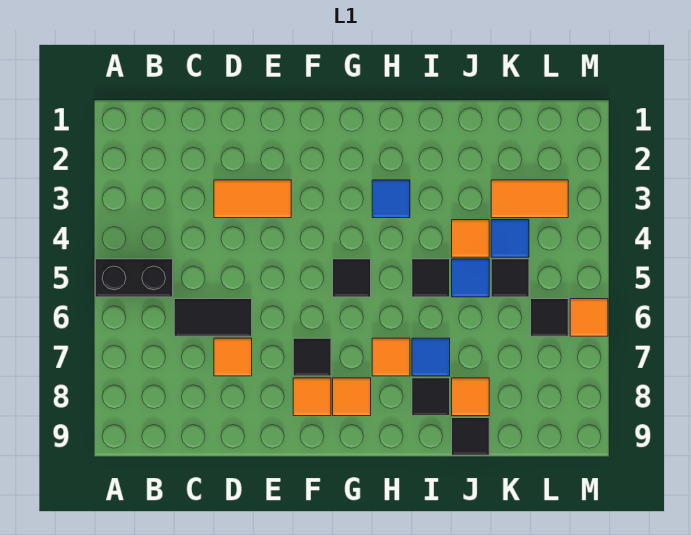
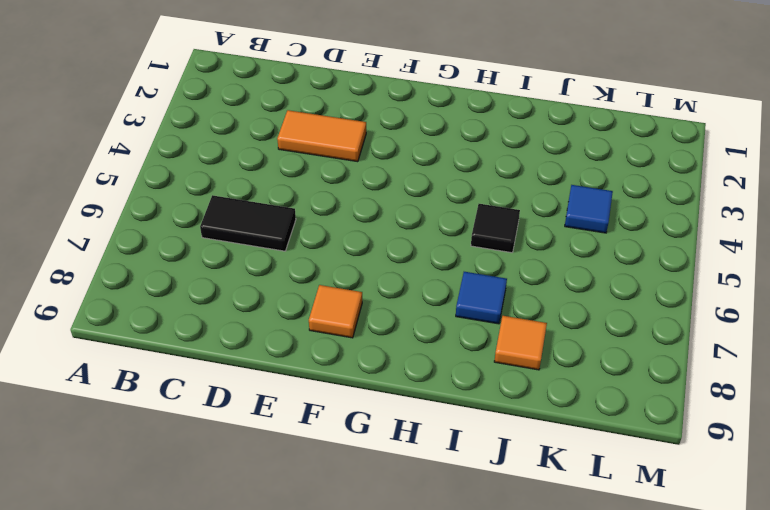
none -> black 1x2 brick [95,259,173,297]
none -> orange 1x1 tile [214,338,252,376]
none -> black 1x1 tile [293,338,331,376]

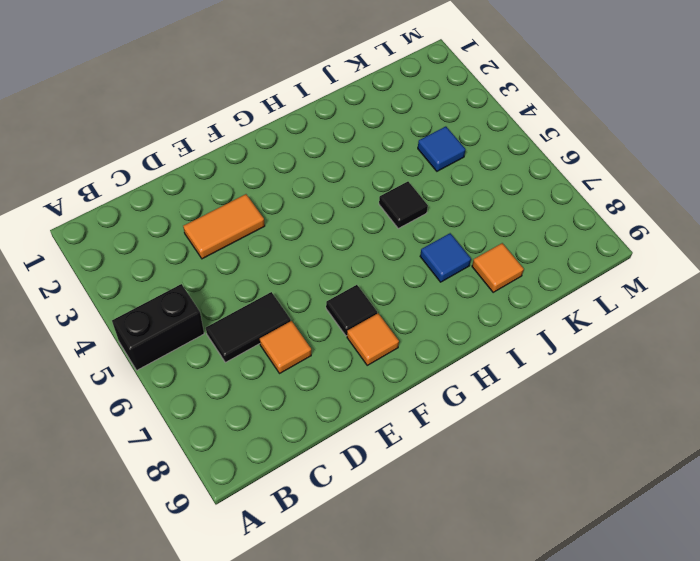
none -> black 1x1 tile [333,259,371,297]
none -> orange 1x1 tile [333,378,371,416]
none -> blue 1x1 tile [372,180,410,218]

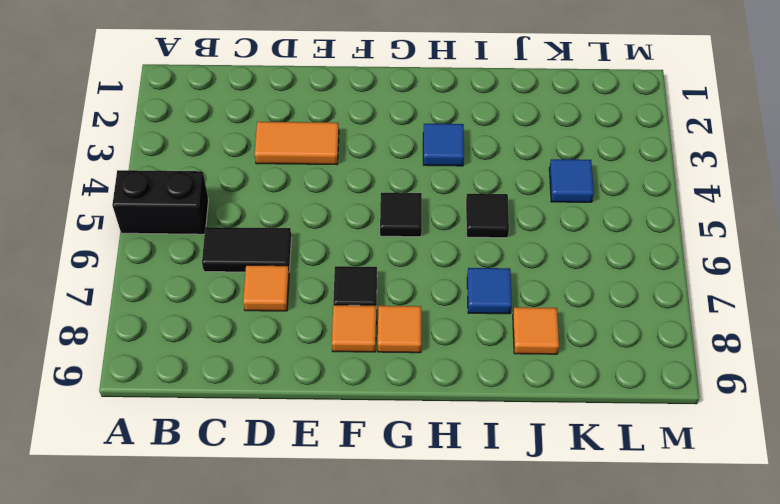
none -> orange 1x1 tile [372,338,410,376]
none -> black 1x1 tile [412,378,450,416]
none -> orange 1x1 tile [452,220,489,257]

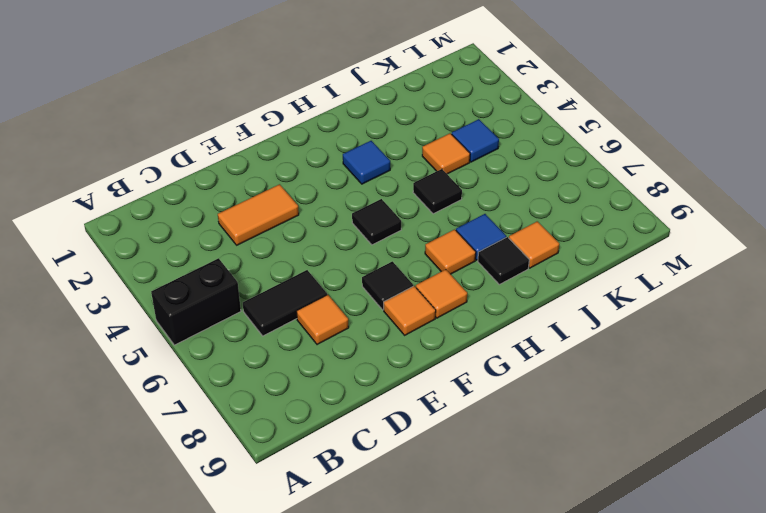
none -> blue 1x1 tile [452,259,489,297]
none -> black 1x1 tile [452,418,489,455]
none -> orange 1x2 tile [491,180,568,218]

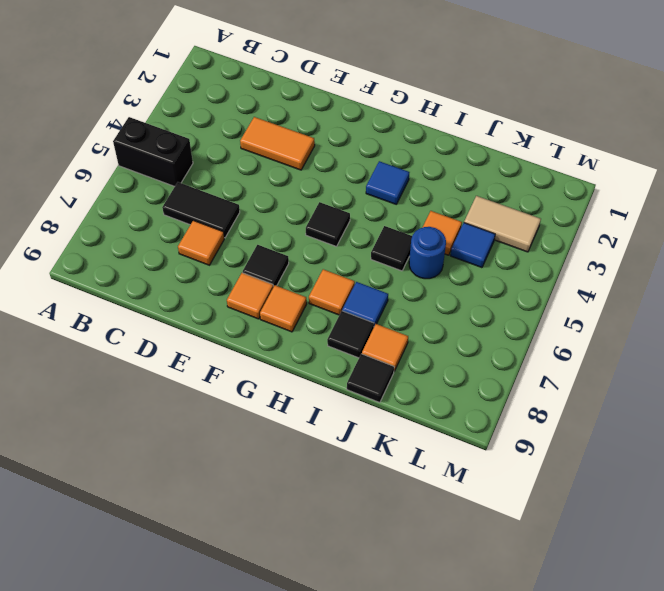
blue 1x1 round brick [409,227,446,279] -> blue 1x1 tile [452,259,489,297]
tan 1x2 tile [464,196,541,252] -> orange 1x2 tile [491,180,568,218]
none -> black 1x1 tile [491,259,529,297]
none -> black 1x1 tile [531,299,568,336]
none -> orange 1x1 tile [570,299,608,336]

